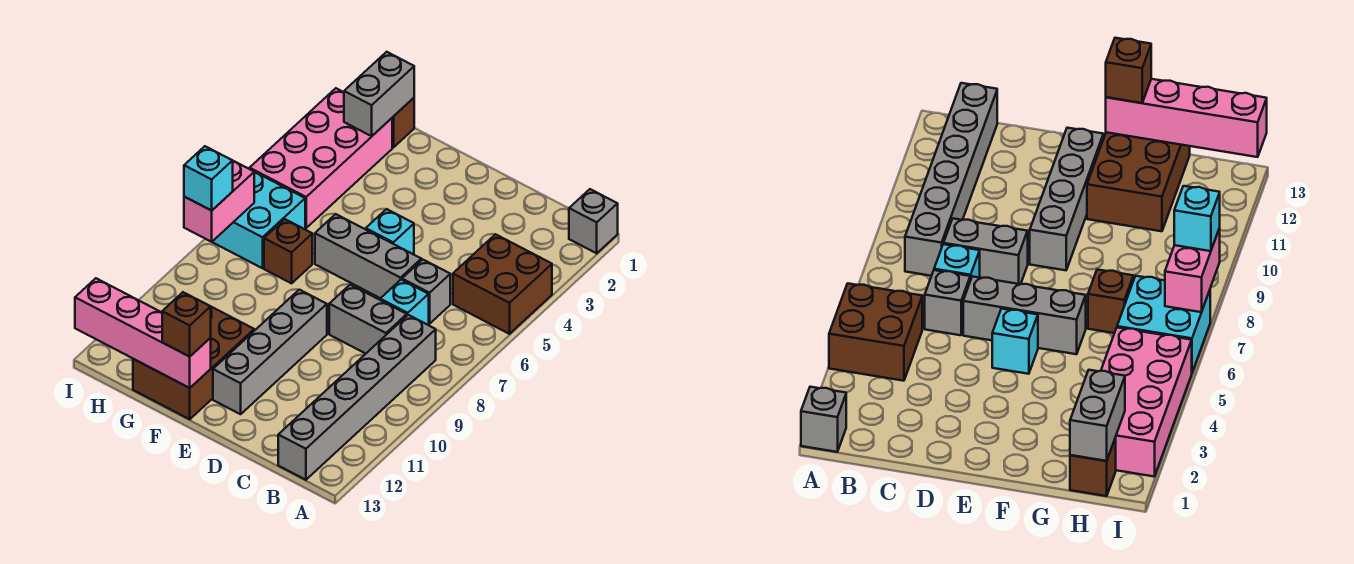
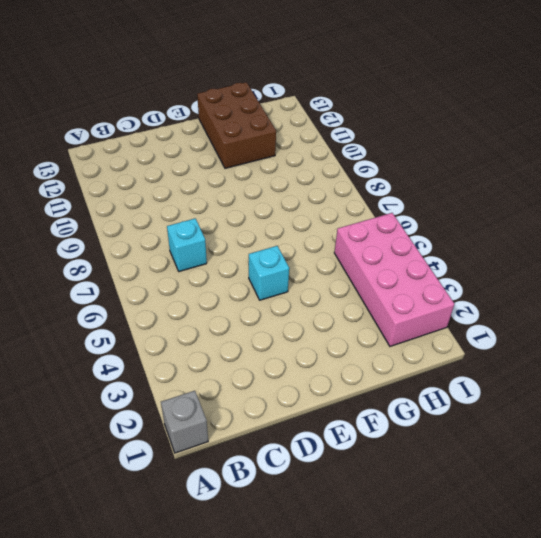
none -> brown 2x2 brick [453,234,552,334]
none -> grey 1x6 brick [278,315,436,480]
none -> grey 1x1 brick [402,260,450,324]

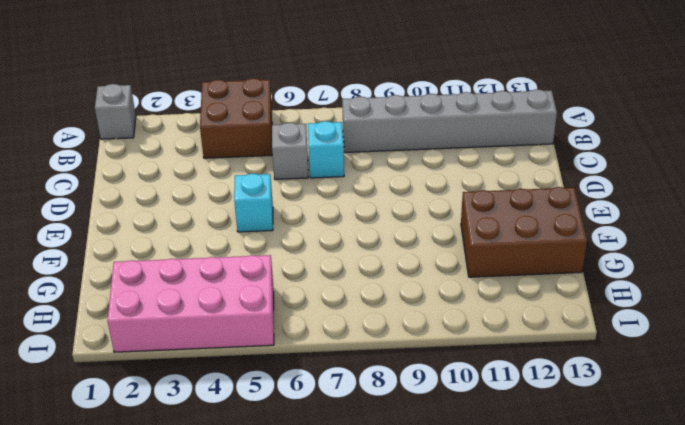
none -> grey 1x2 brick [329,285,407,354]
none -> grey 1x3 brick [315,214,421,298]
none -> grey 1x4 brick [213,290,327,414]

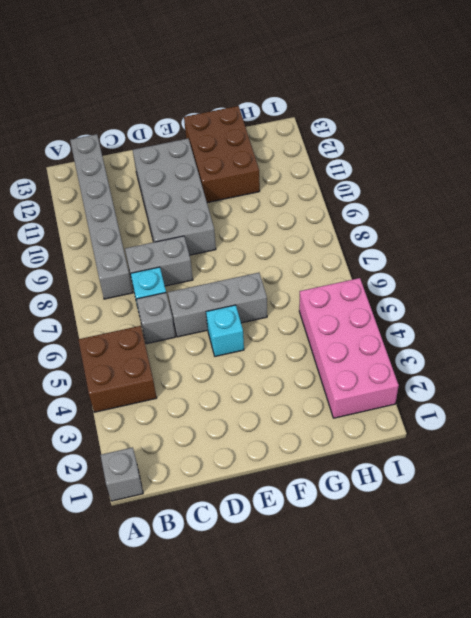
grey 2x4 brick [133,139,216,255] -> grey 1x4 brick [213,290,327,414]
none -> brown 1x1 brick [264,219,312,283]
none -> brown 1x1 brick [392,98,414,148]
none -> cyan 2x2 brick [212,172,305,268]

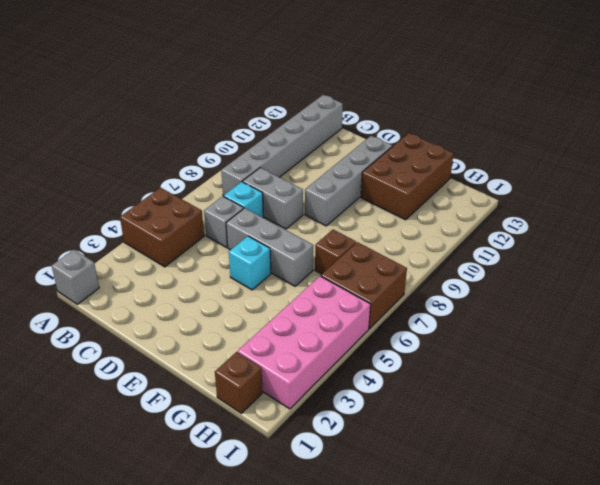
brown 2x2 brick [321,242,407,329] -> cyan 2x2 brick [212,172,305,268]
none -> pink 1x4 brick [75,278,211,388]
none -> grey 1x2 brick [344,52,414,136]
none -> pink 1x2 brick [184,161,254,242]

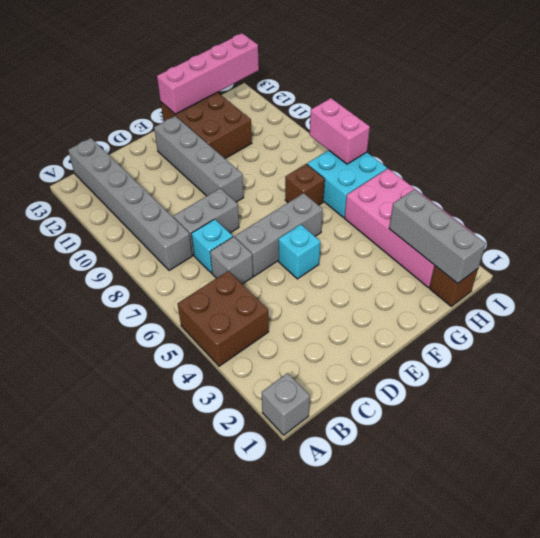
grey 1x3 brick [389,189,486,284] -> grey 1x2 brick [344,52,414,136]
none -> brown 1x1 brick [162,292,211,357]
none -> cyan 1x1 brick [184,146,233,211]

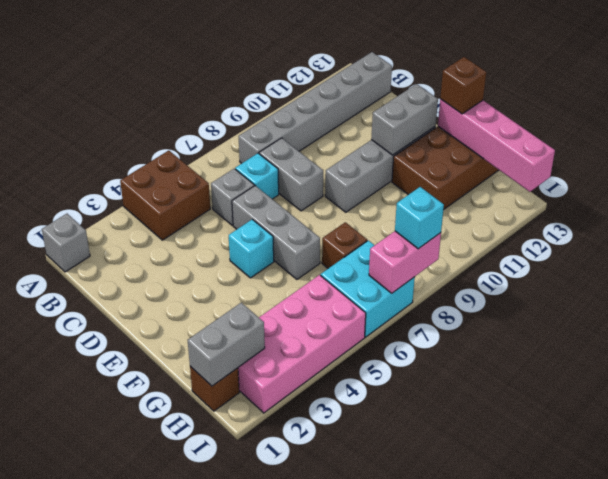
grey 1x2 brick [371,84,438,155] -> none

